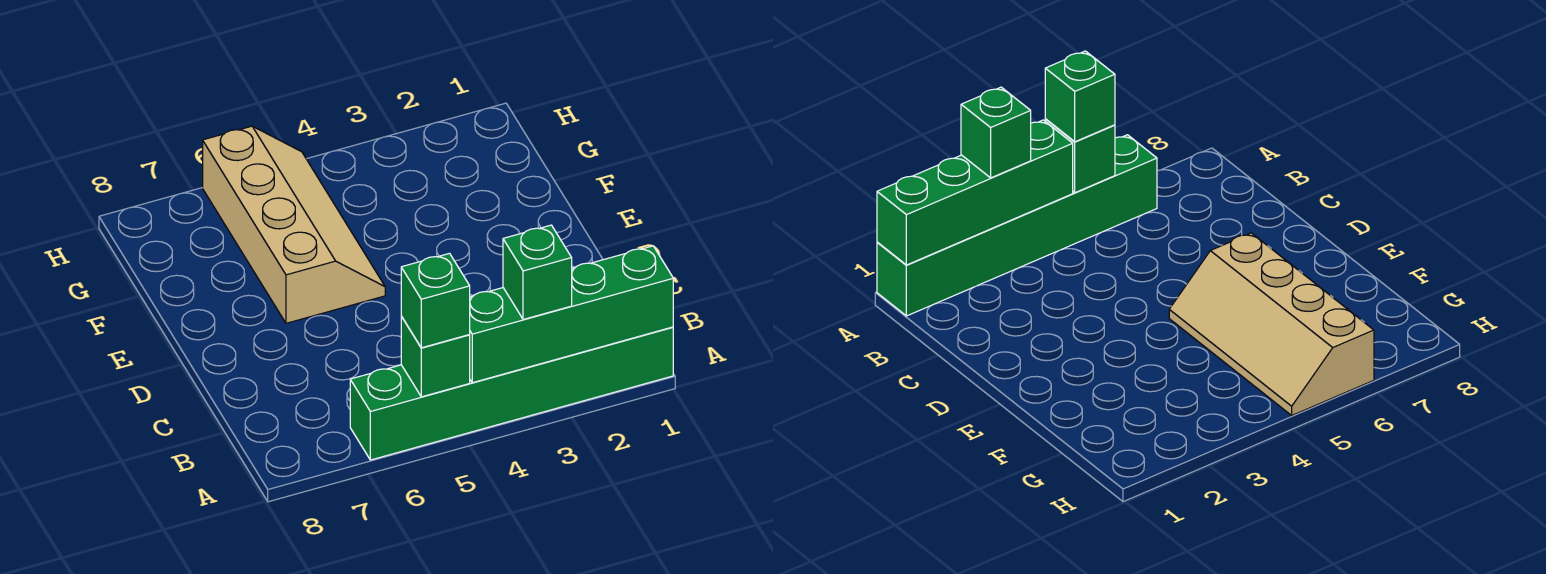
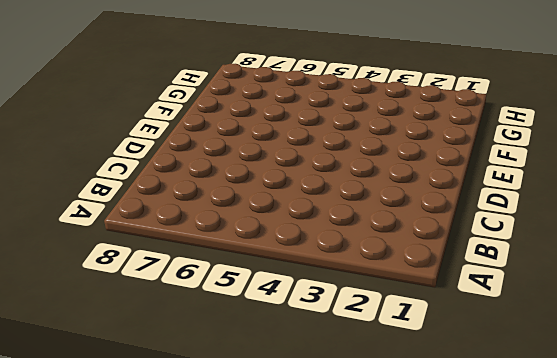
none -> green 1x6 brick [350,327,673,460]
none -> tan 2x4 slope [203,126,385,323]

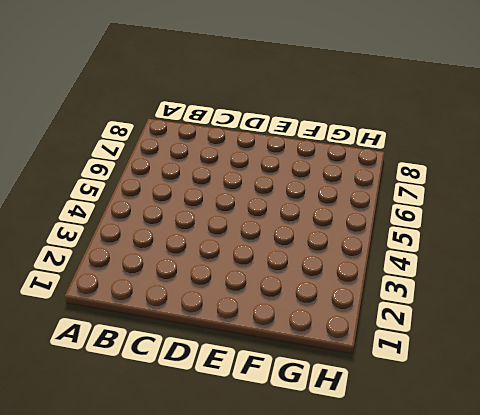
none -> green 1x6 brick [350,327,673,460]
none -> tan 2x4 slope [203,126,385,323]

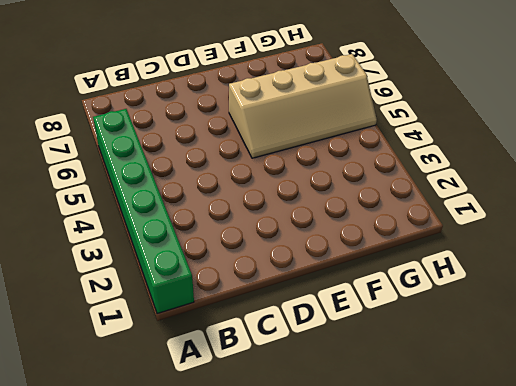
none -> green 1x4 brick [470,246,673,383]
none -> green 1x1 brick [401,316,470,397]

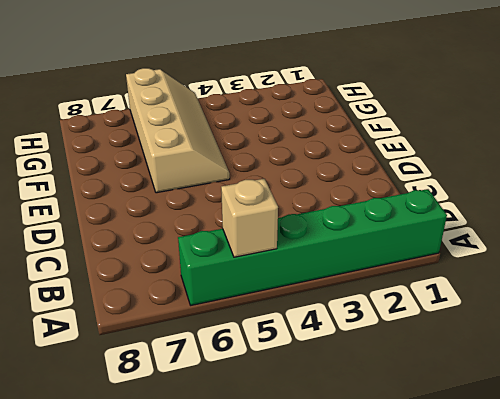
tan 1x1 brick [221,179,278,257] -> green 1x1 brick [401,316,470,397]
none -> green 1x4 brick [470,246,673,383]
none -> green 1x1 brick [503,225,572,319]

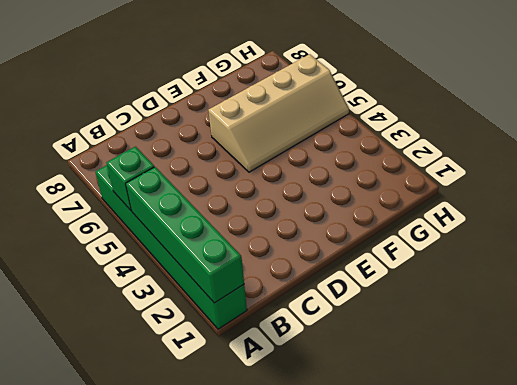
none -> green 1x1 brick [503,225,572,319]
none -> green 1x1 brick [401,253,470,348]

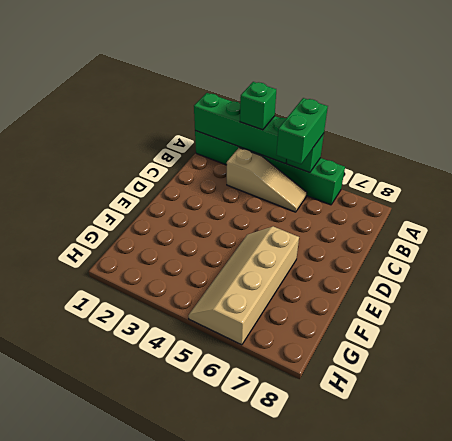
green 1x2 brick [276,98,328,164] -> green 1x1 brick [401,253,470,348]
tan 1x3 slope [227,148,307,212] -> none

